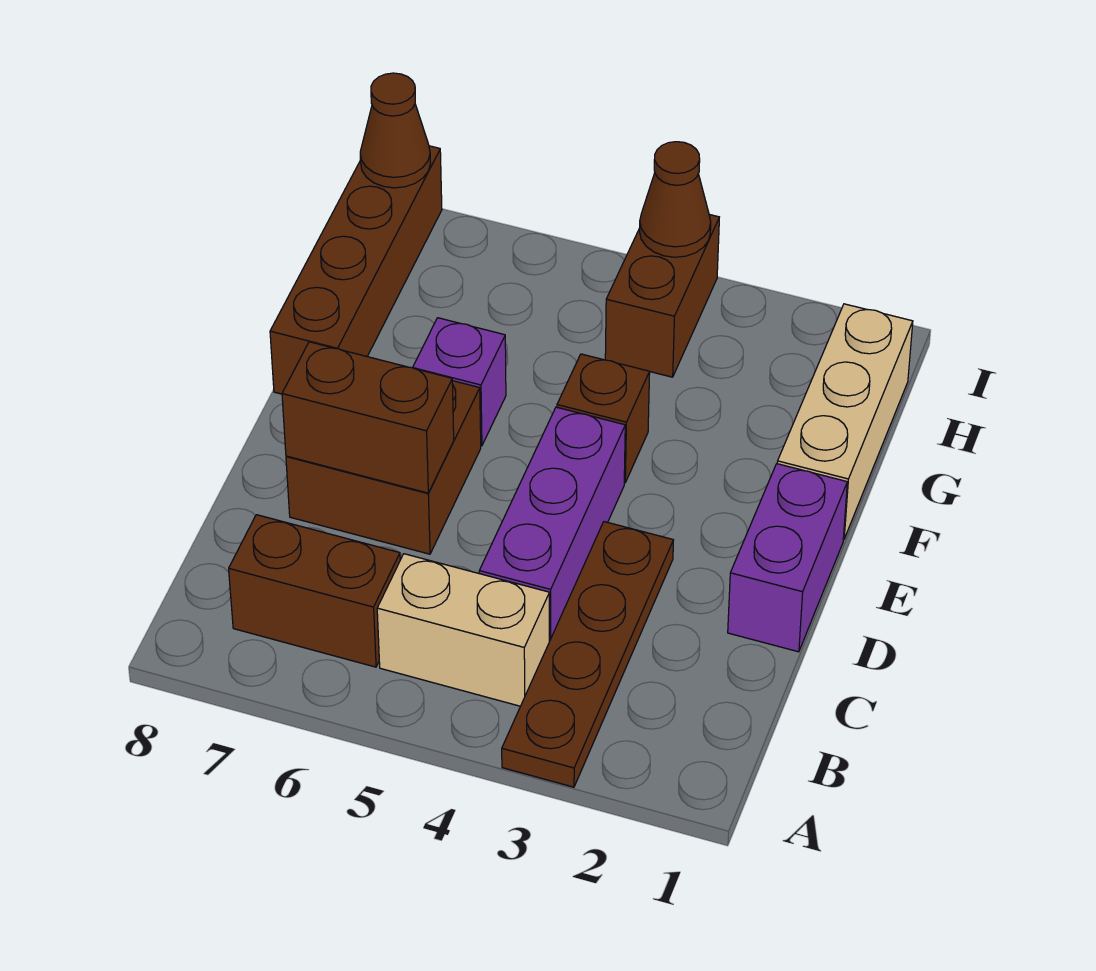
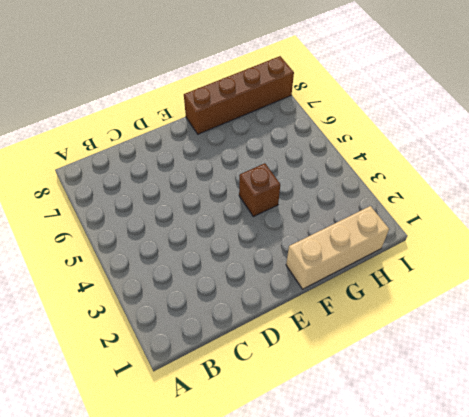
none -> brown 1x4 plate [502,522,673,787]
none -> tan 1x2 brick [377,554,549,706]
none -> brown 1x2 brick [229,515,400,667]

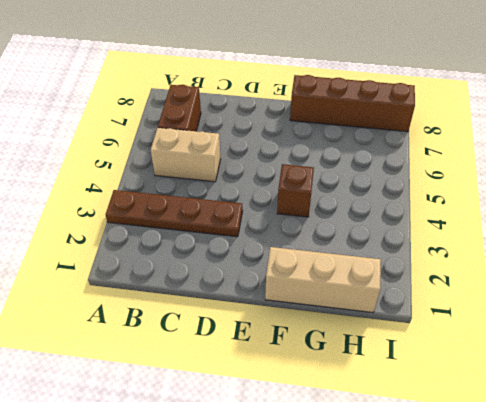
tan 1x2 brick [151,128,221,182] -> tan 1x2 brick turned to [377,554,549,706]
none -> purple 1x3 brick [479,407,625,641]
none -> purple 1x2 brick [728,464,847,652]
none -> brown 2x2 brick [286,381,481,554]

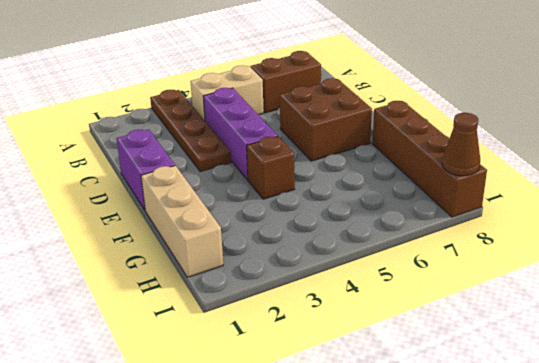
none -> purple 1x1 brick [413,318,506,446]
none -> brown 1x2 brick [605,214,719,377]
none -> brown 1x2 brick [282,342,454,493]

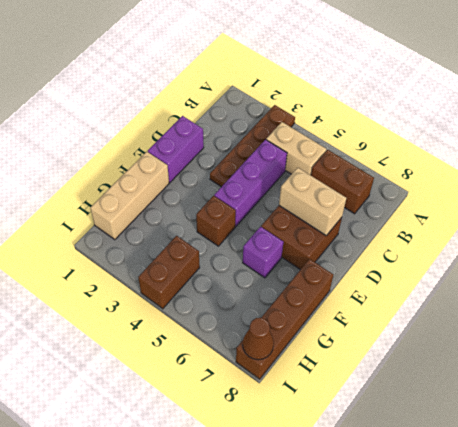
tan 1x2 brick [279,168,346,236] -> brown 1x2 brick [282,342,454,493]
none -> brown 1x1 cone [640,142,711,257]

